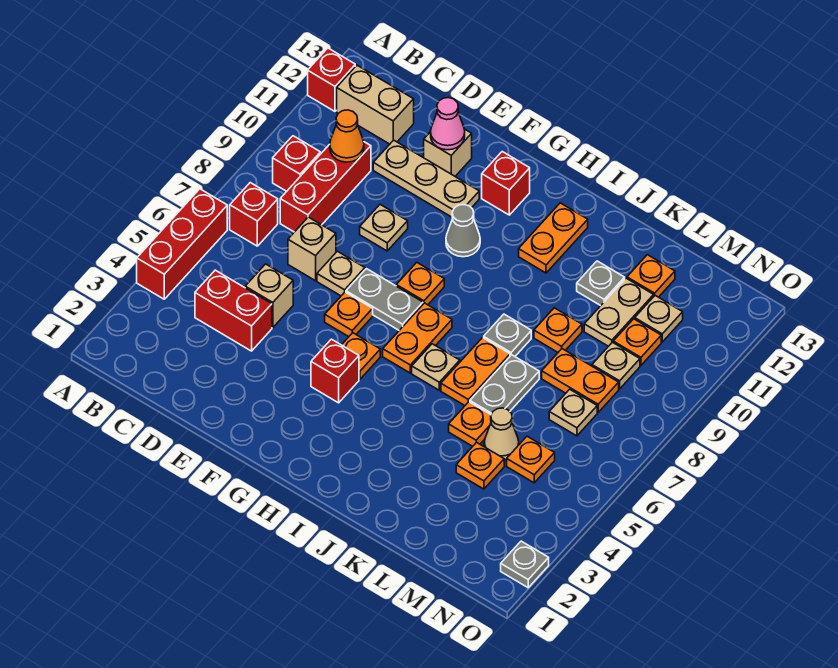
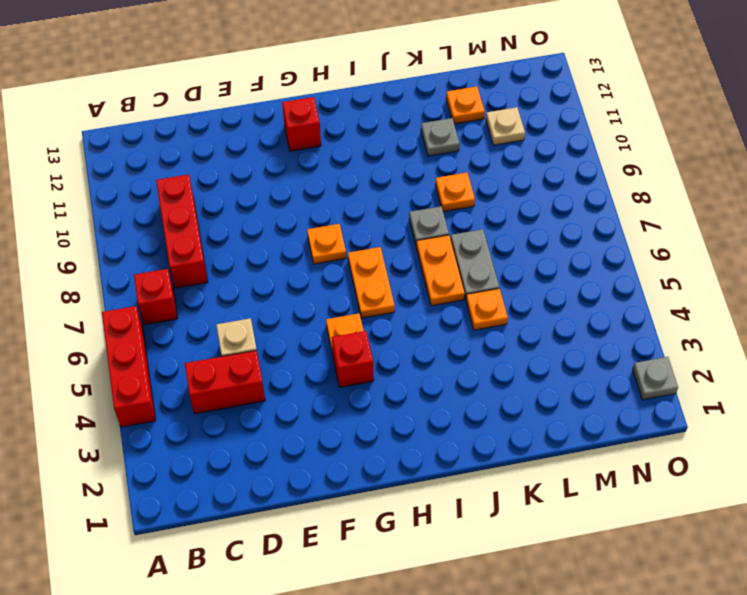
none -> red 1x1 brick [308,48,355,111]
none -> red 1x1 brick [273,136,320,191]
none -> tan 1x2 brick [337,65,414,144]
none -> tan 1x1 brick [288,217,336,281]

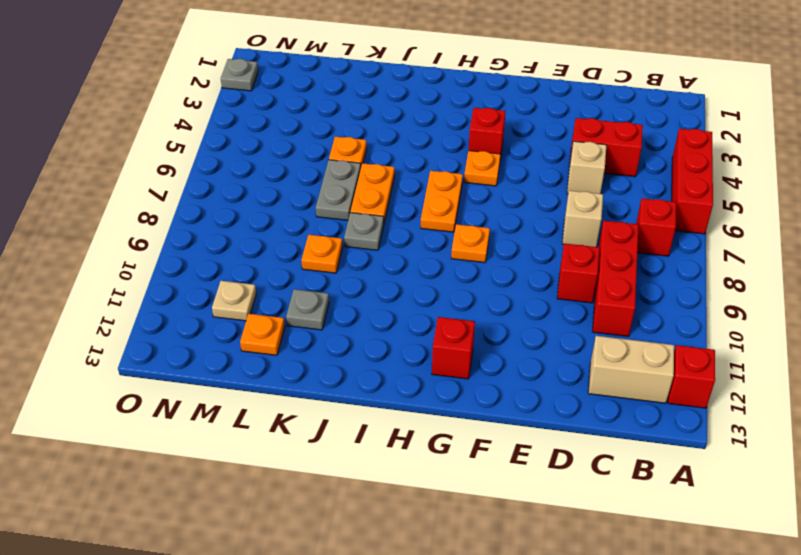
red 1x1 brick [557,243,600,303] -> red 1x1 brick moved to [273,136,320,191]
none -> tan 1x3 plate [373,140,479,217]
none -> tan 1x1 plate [317,251,365,296]
none -> tan 1x1 plate [360,205,408,251]
none -> tan 1x1 brick [424,129,472,176]

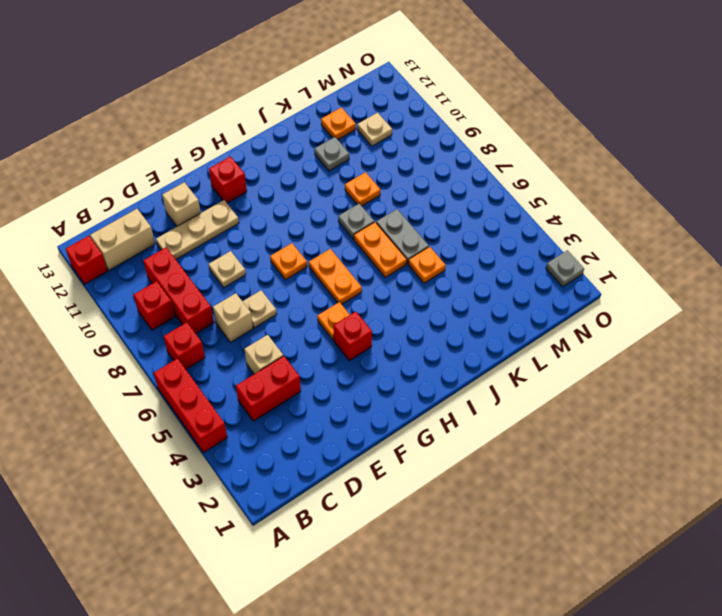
none -> orange 1x1 plate [325,292,373,337]
none -> grey 1x2 plate [346,269,423,330]
none -> grey 1x1 cone [446,205,480,257]
none -> tan 1x1 plate [412,344,460,390]

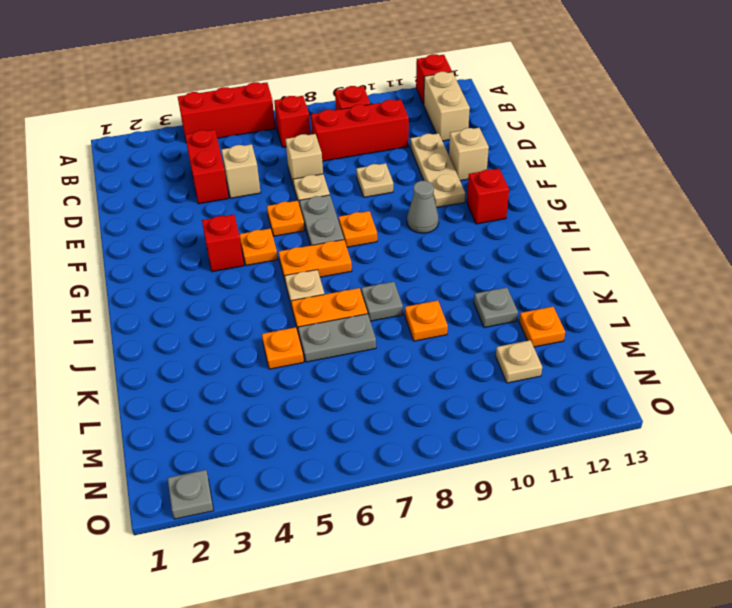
none -> orange 1x2 plate [519,203,588,273]
none -> orange 1x1 plate [456,442,504,489]
none -> tan 1x1 cone [484,408,519,460]
none -> orange 1x2 plate [542,349,619,412]

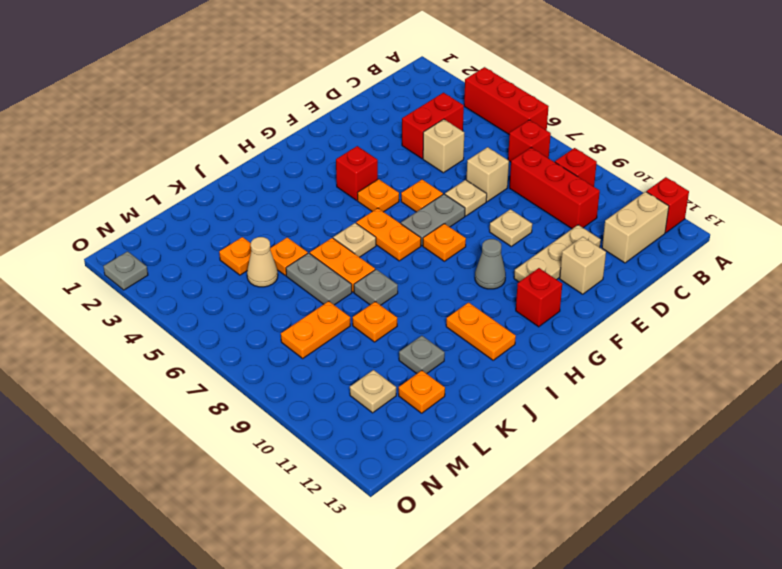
none -> tan 1x2 plate [584,278,654,346]
none -> orange 1x1 plate [507,436,555,483]
none -> tan 1x1 plate [549,389,597,436]
none -> tan 1x1 plate [592,342,640,389]

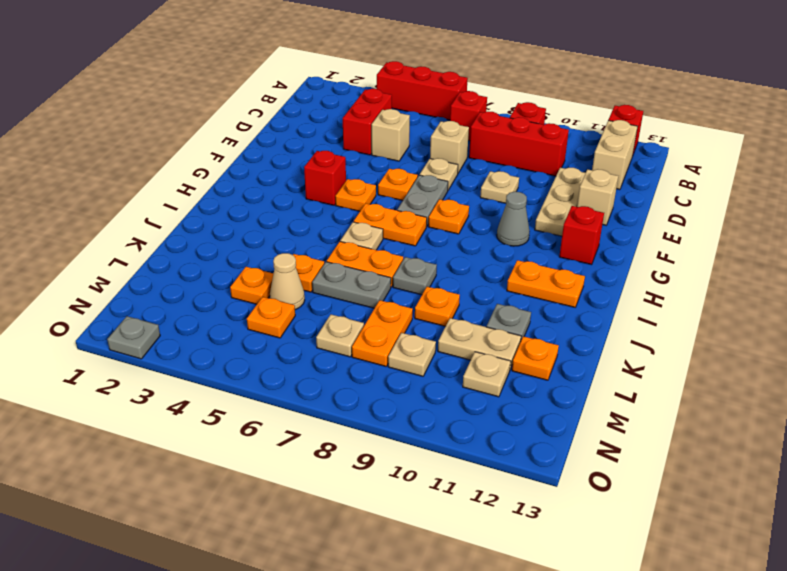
none -> orange 1x1 plate [613,319,661,365]
none -> orange 1x1 cone [330,110,364,162]
none -> pink 1x1 cone [431,98,465,150]

